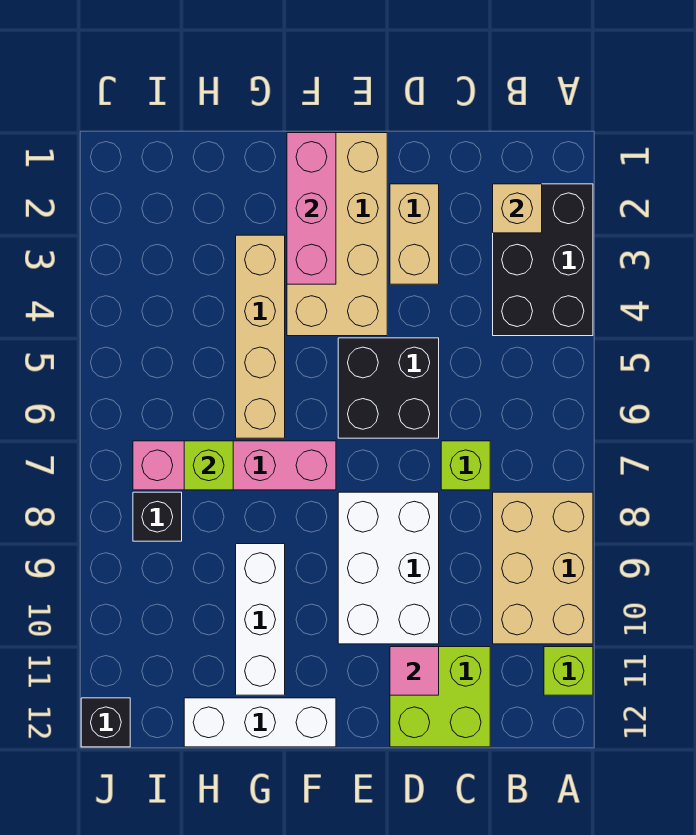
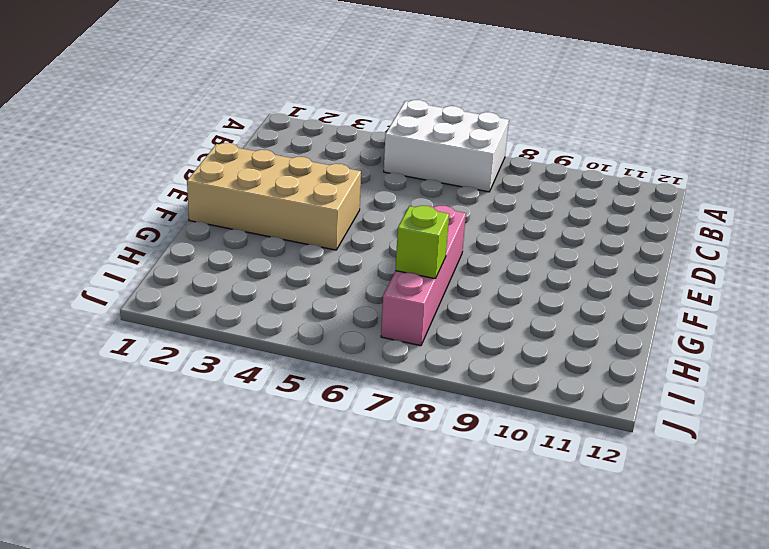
white 2x3 brick [384,100,509,192] -> white 2x3 brick moved to [338,492,439,644]
none -> black 2x3 brick [493,184,593,336]
none -> tan 2x3 brick [493,492,593,644]
none -> lime 1x1 brick [544,647,593,695]

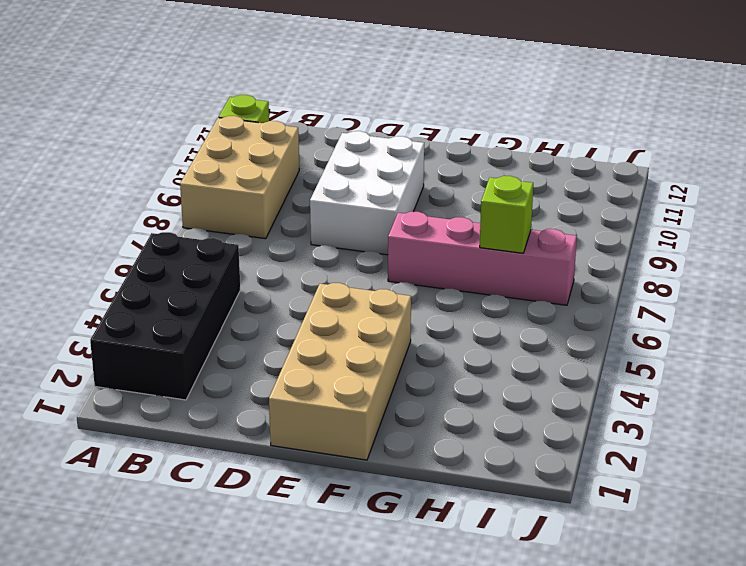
black 2x4 brick [90,232,241,400] -> black 2x3 brick [493,184,593,336]
none -> lime 1x1 brick [441,441,490,490]
none -> lime 2x2 brick [390,647,490,747]
none -> tan 1x2 brick [390,184,439,284]

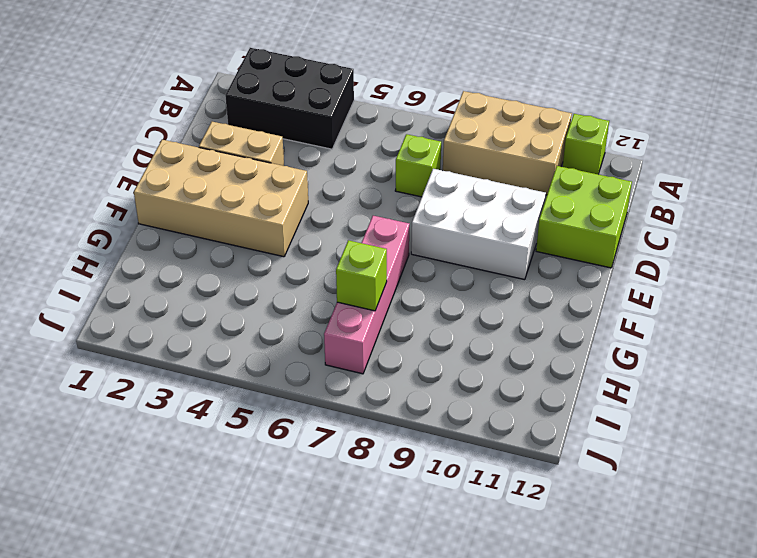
none -> black 2x2 brick [338,338,439,438]
none -> white 1x3 brick [184,698,336,747]
none -> tan 1x4 brick [236,235,285,438]

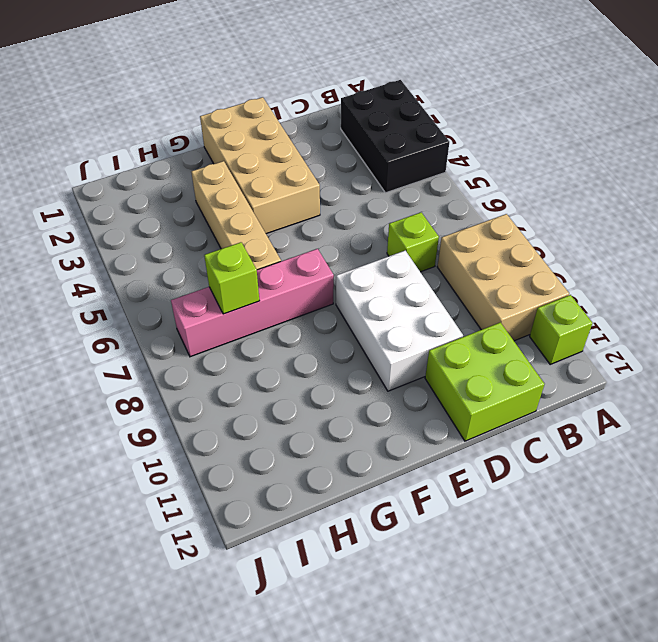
none -> tan 1x2 brick [390,184,439,284]
none -> black 2x2 brick [338,338,439,438]
none -> white 1x3 brick [184,698,336,747]

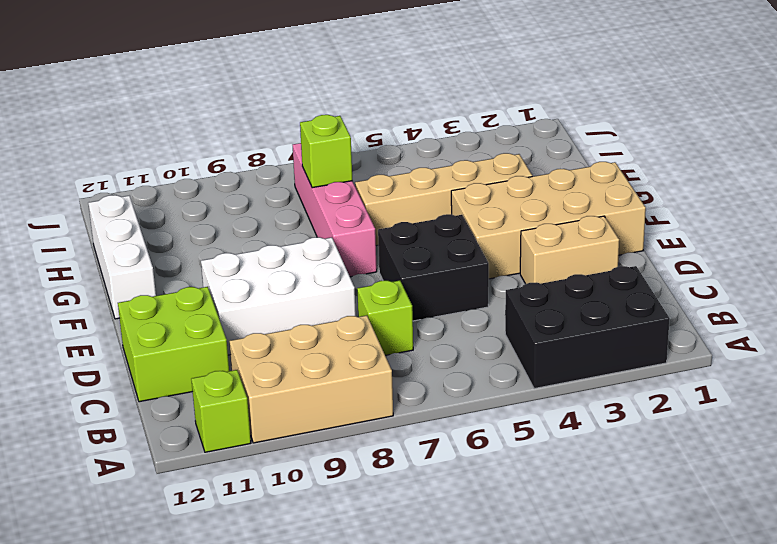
none -> white 1x3 brick [236,544,285,695]
none -> black 1x1 brick [133,492,182,541]
none -> black 1x1 brick [81,698,130,747]

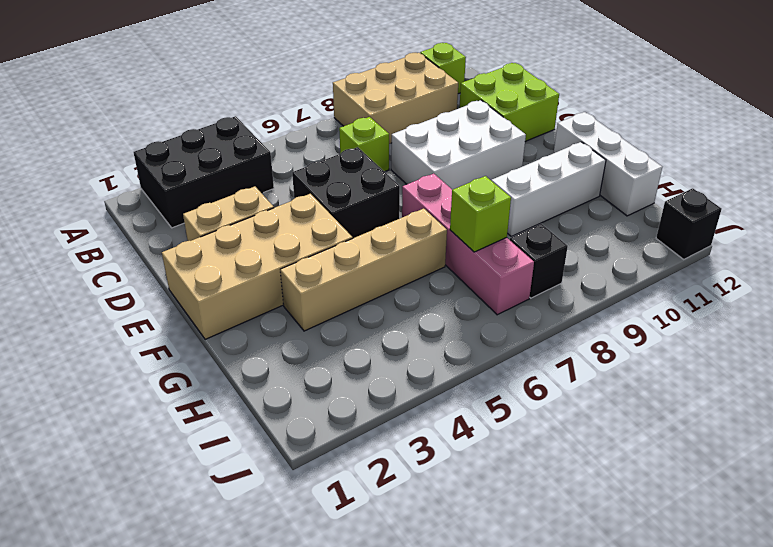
none -> tan 1x1 brick [493,184,542,233]
none -> pink 1x1 tile [390,647,439,695]
none -> pink 1x3 brick [287,133,336,284]

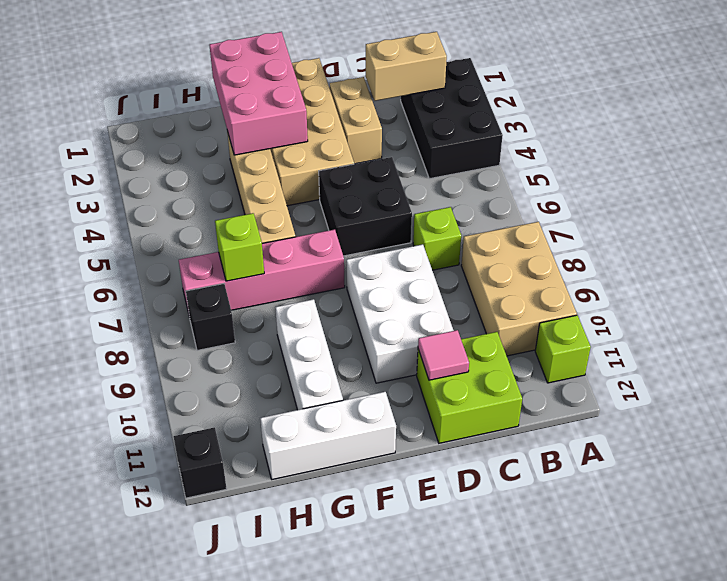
tan 1x2 brick [366,32,447,101] -> tan 1x1 brick [493,184,542,233]
pink 2x3 brick [210,32,308,155] -> pink 1x3 brick [287,133,336,284]

